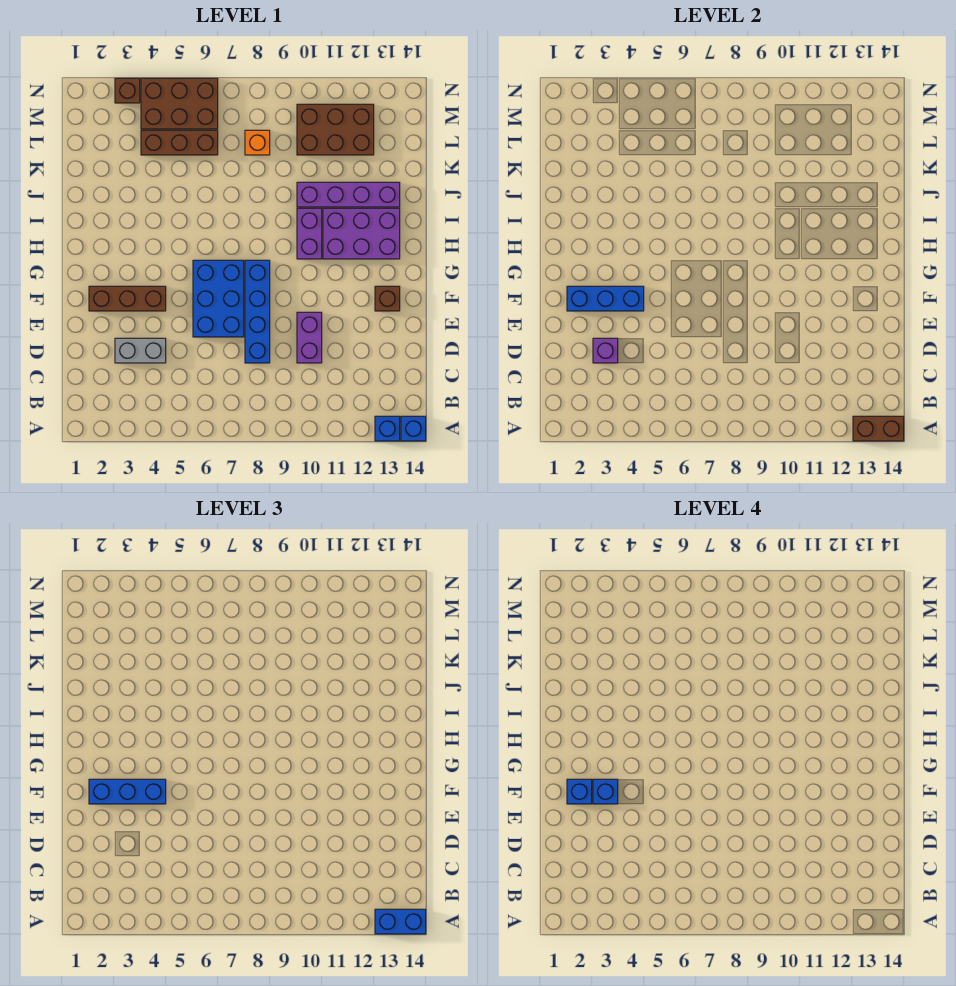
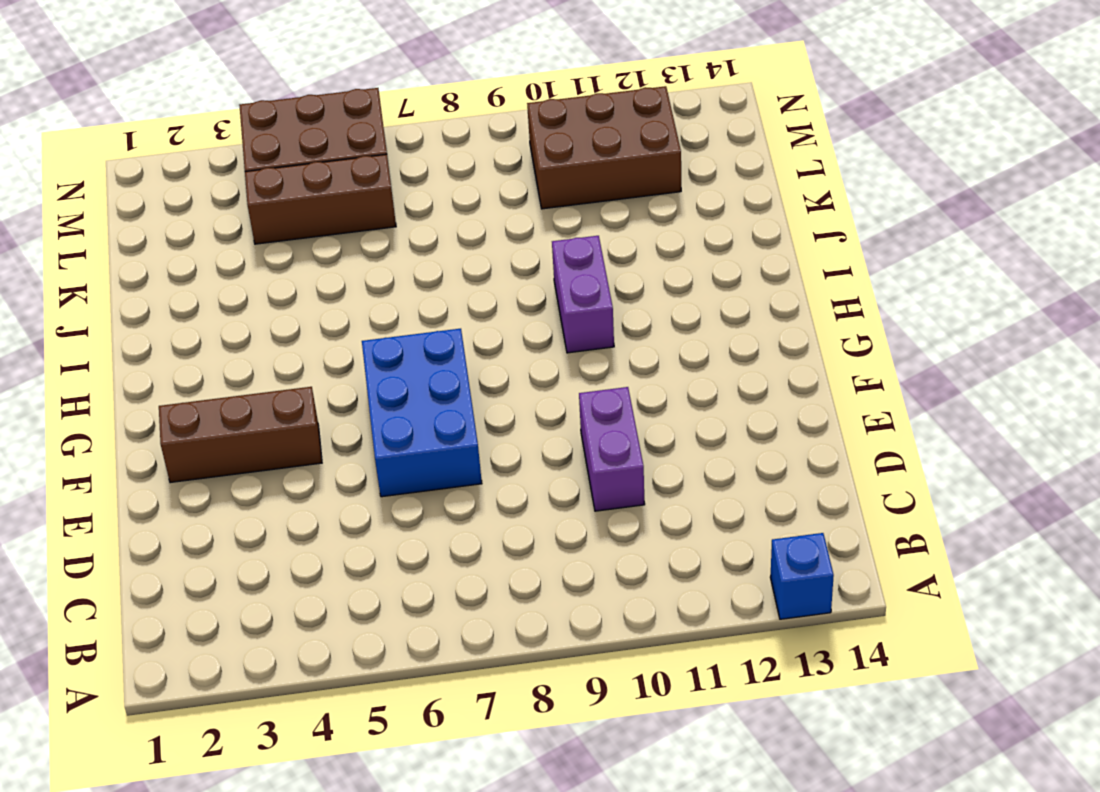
none -> blue 1x1 brick [401,416,426,441]
none -> grey 1x2 brick [115,338,166,363]
none -> blue 1x4 brick [245,260,270,363]

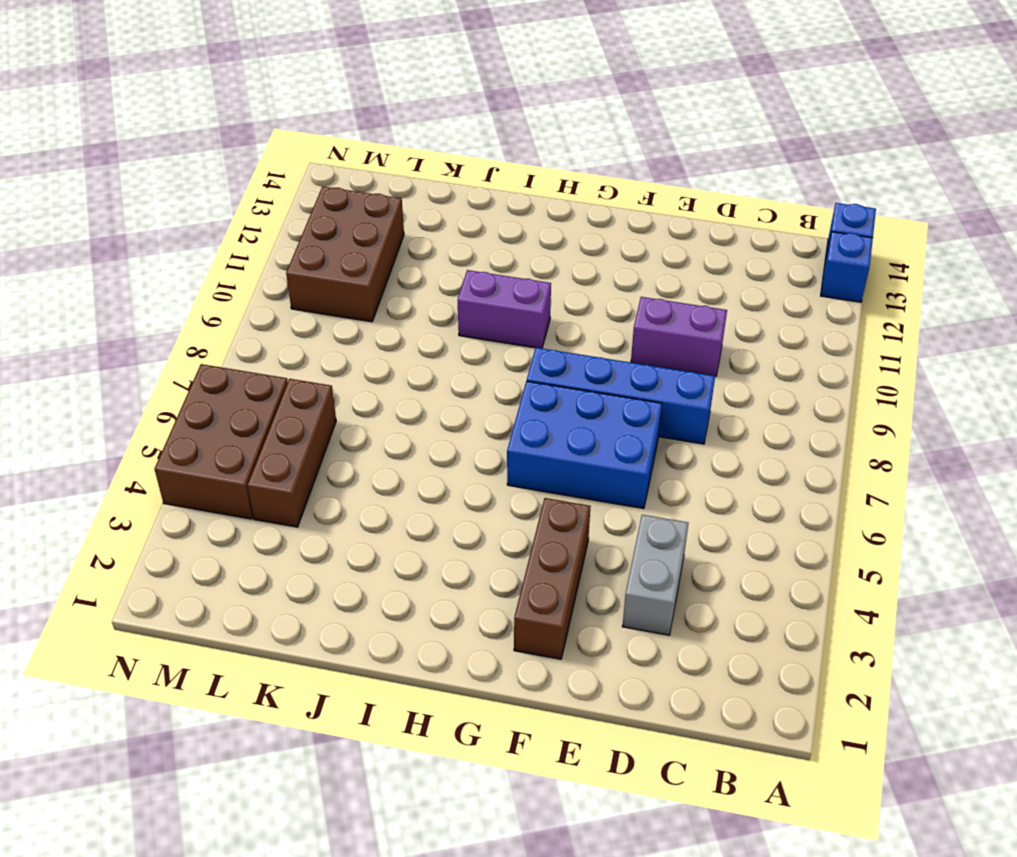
none -> brown 1x1 brick [375,286,400,311]
none -> purple 2x3 brick [323,208,400,259]
none -> purple 1x4 brick [297,182,400,207]

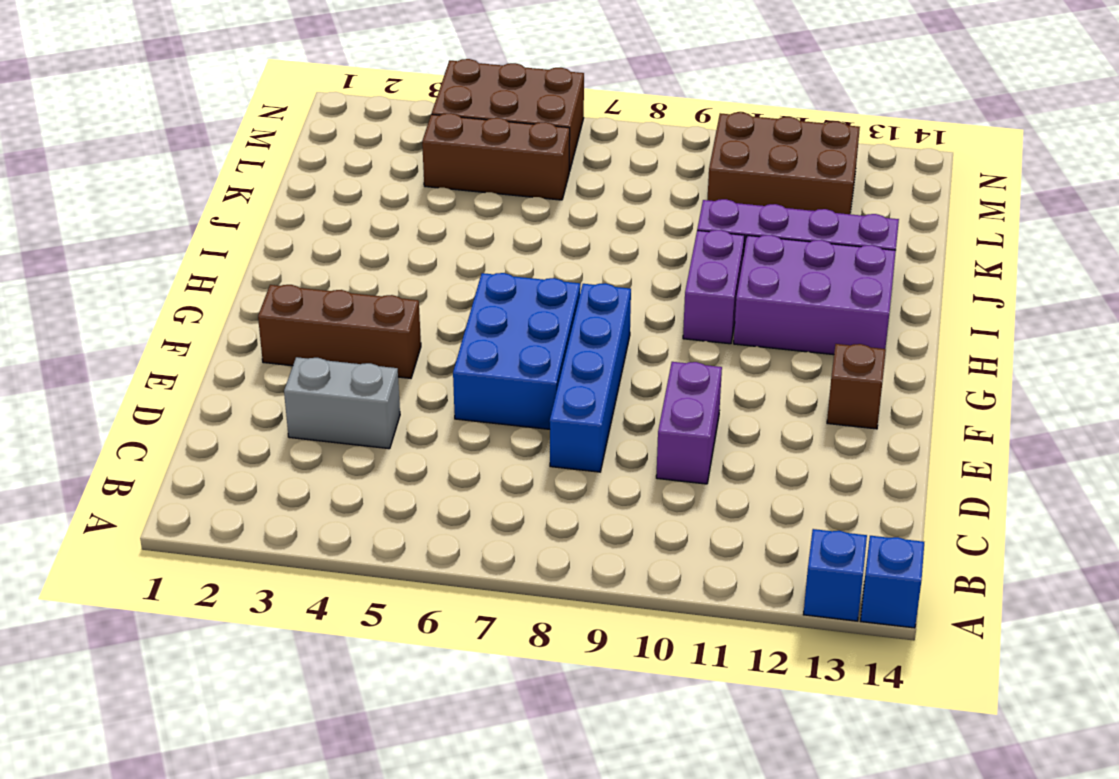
none -> orange 1x1 brick [245,130,270,155]
none -> brown 1x1 brick [115,78,140,103]
none -> brown 1x2 brick [853,416,904,441]

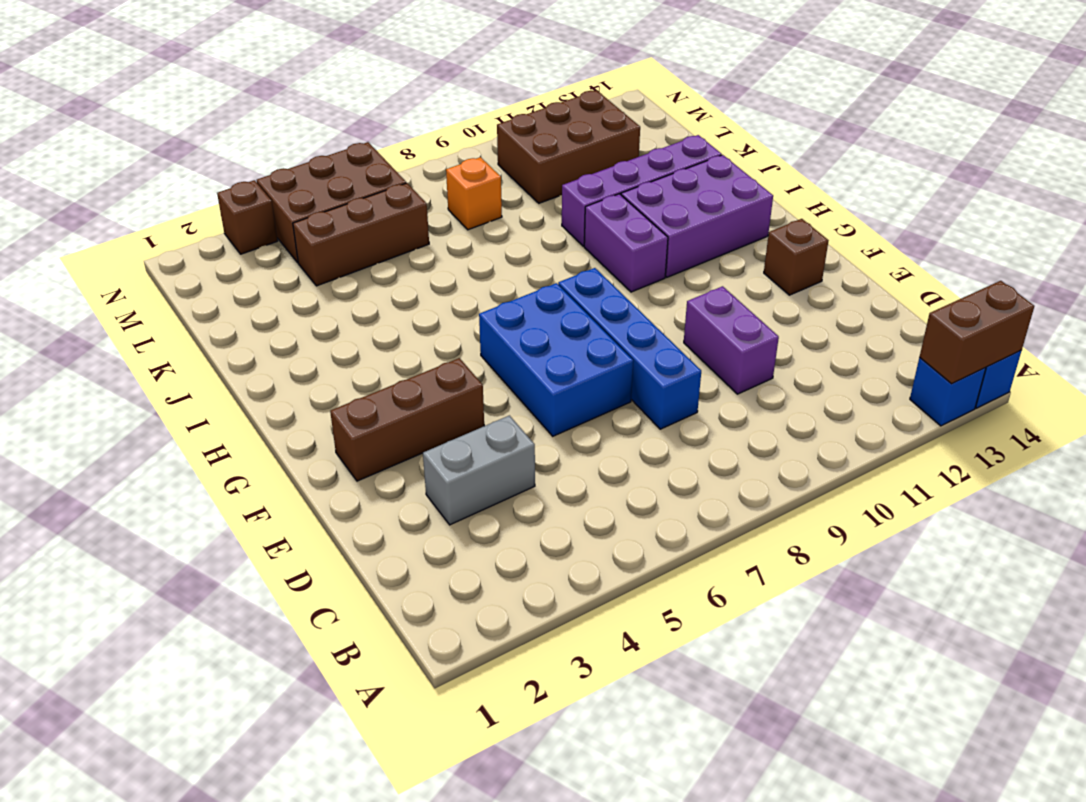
none -> purple 1x1 brick [593,338,618,363]
none -> blue 1x3 brick [567,286,644,311]
none -> blue 1x2 brick [375,909,426,934]

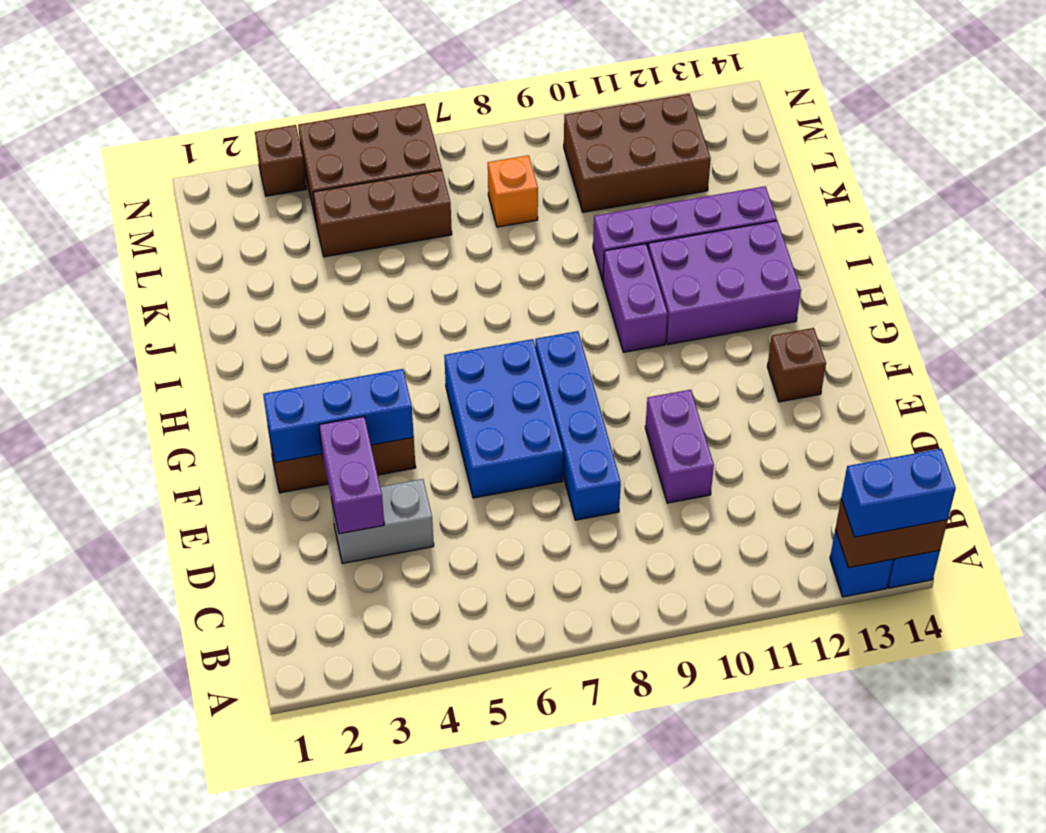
purple 1x2 brick [319,416,384,534] -> purple 1x1 brick [593,338,618,363]
none -> blue 1x3 brick [89,779,166,804]
none -> blue 1x1 brick [567,779,592,804]
none -> blue 1x1 brick [593,779,618,804]

